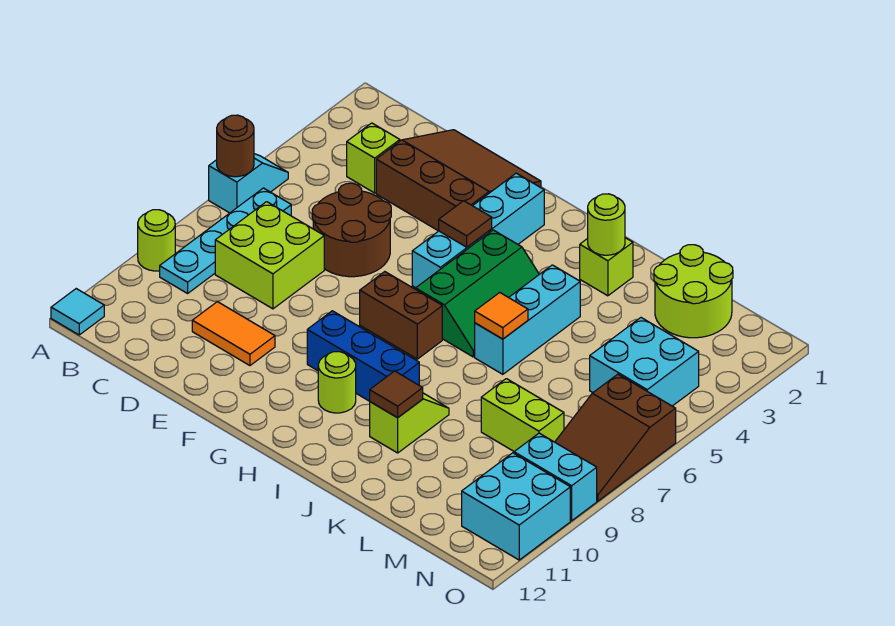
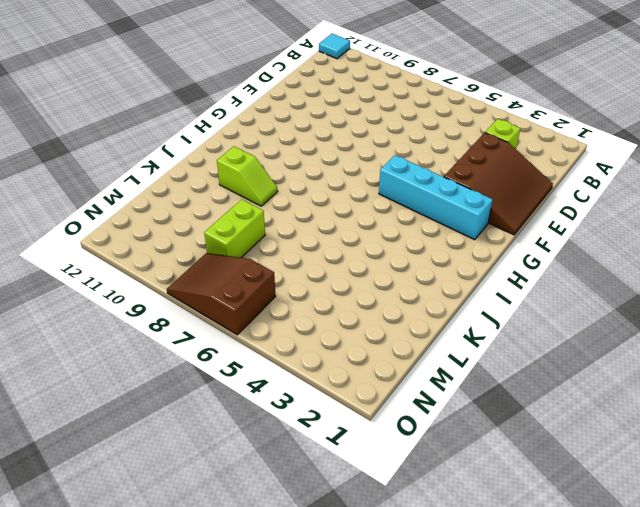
none -> cyan 1x2 slope [209,154,288,213]
none -> lime 1x1 round brick [138,210,175,271]
none -> cyan 1x4 plate [160,188,291,293]

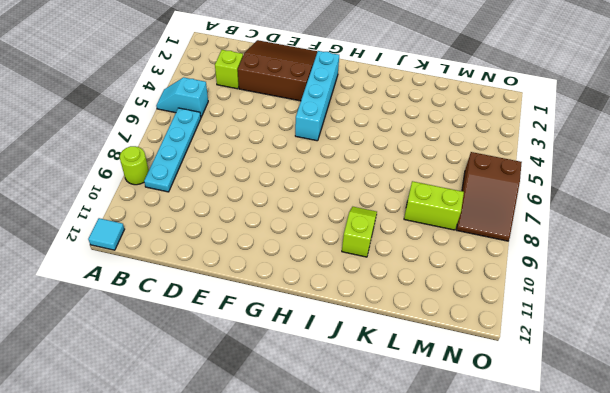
cyan 1x2 slope [156,77,208,117] -> cyan 1x2 slope turned to [209,154,288,213]
none -> lime 2x2 brick [215,202,324,309]
none -> brown 2x2 round brick [312,183,391,277]
none -> orange 1x2 tile [192,302,275,366]

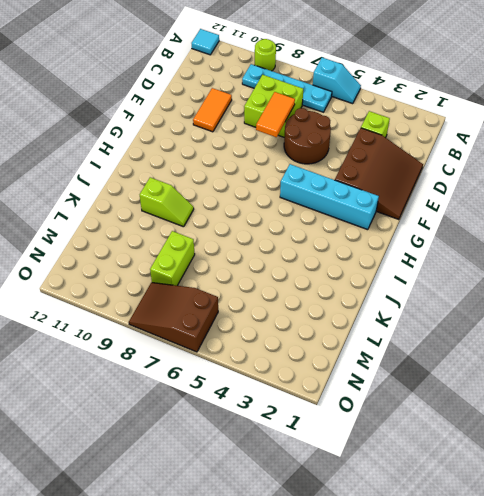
orange 1x2 tile [256,92,295,137] -> none
none -> brown 1x2 brick [360,272,442,359]
none -> blue 1x3 brick [307,311,419,401]
none -> green 2x3 slope [416,230,539,357]

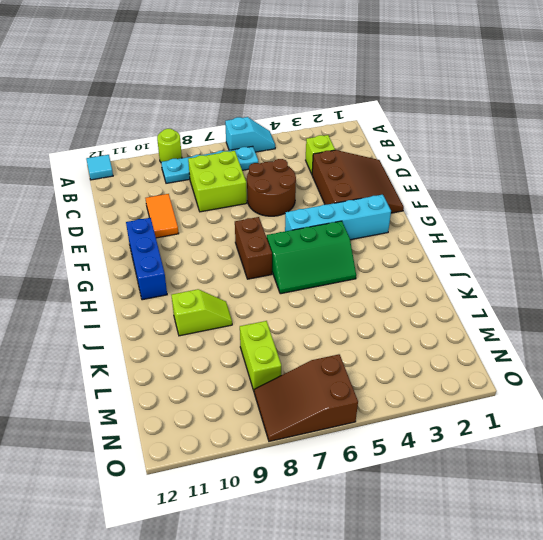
blue 1x3 brick [126,218,167,300] -> blue 1x3 brick moved to [307,311,419,401]
none -> lime 1x1 round brick [318,352,356,413]
none -> lime 1x1 brick [580,238,633,296]
none -> cyan 1x3 brick [475,265,580,374]

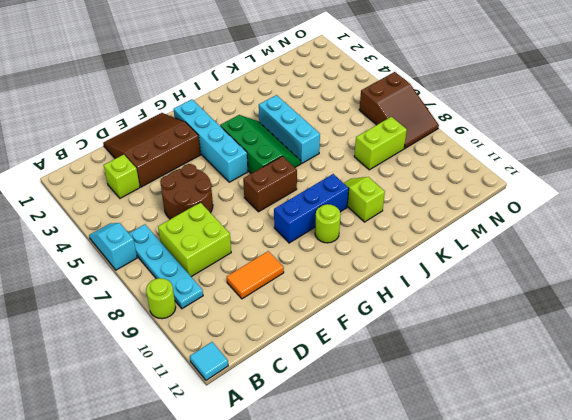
none -> lime 1x1 brick [580,238,633,296]
none -> lime 2x2 round brick [654,245,733,338]
none -> cyan 2x2 brick [590,318,699,406]

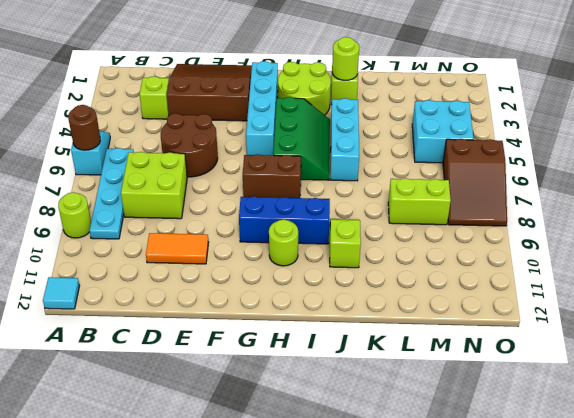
lime 2x2 round brick [278,62,331,115] -> lime 2x2 round brick moved to [654,245,733,338]
none -> cyan 1x2 brick [514,433,597,521]
none -> cyan 2x2 brick [462,453,570,560]
none -> brown 1x1 tile [439,201,492,247]

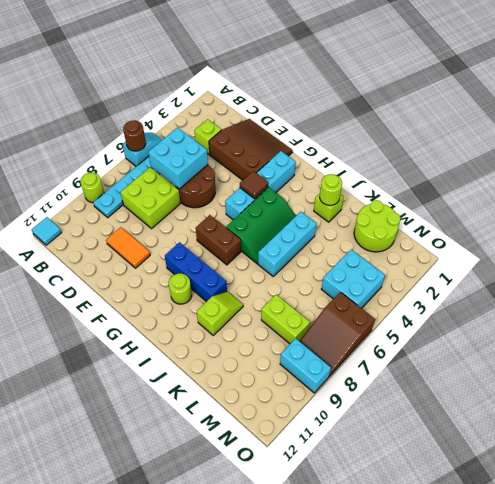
cyan 2x2 brick [148,128,208,189] -> cyan 2x2 brick moved to [462,453,570,560]
none -> orange 1x1 tile [475,293,528,339]
none -> brown 1x1 tile [370,371,423,418]

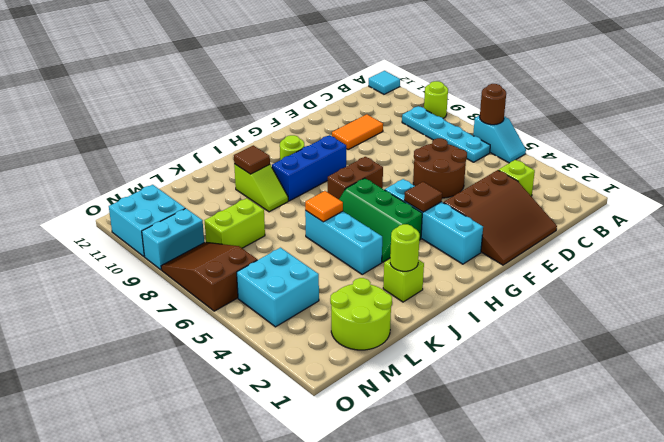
none -> lime 2x2 brick [215,202,324,309]

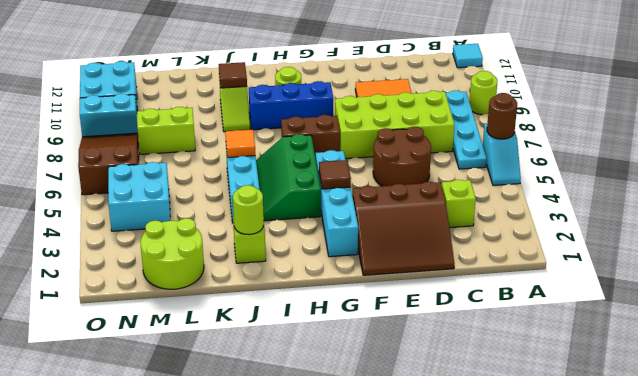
lime 2x4 brick [335,91,454,159] -> lime 2x2 brick [215,202,324,309]

